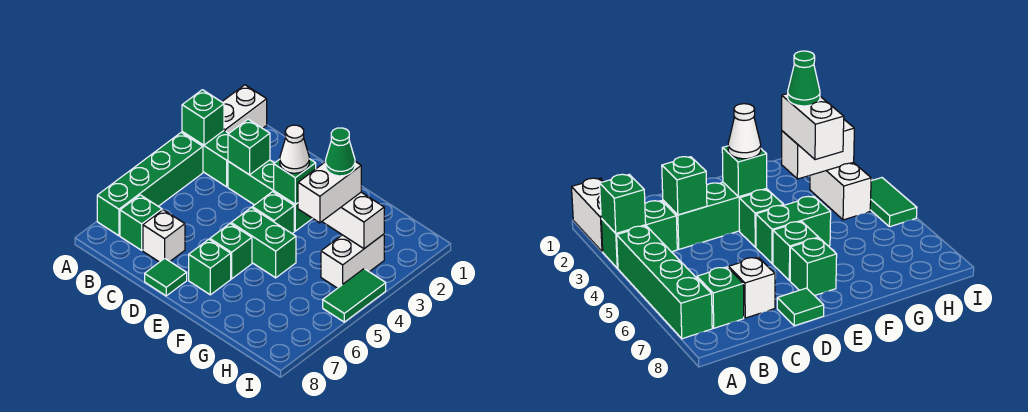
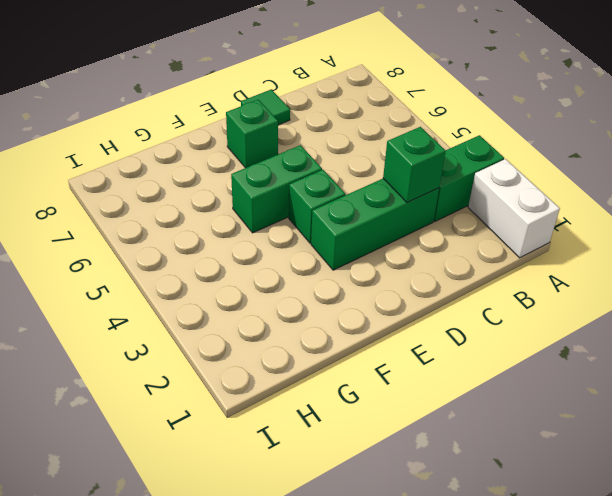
none -> green 1x4 brick [97,133,203,236]
none -> green 1x1 brick [120,195,162,250]
none -> white 1x1 brick [143,210,185,262]

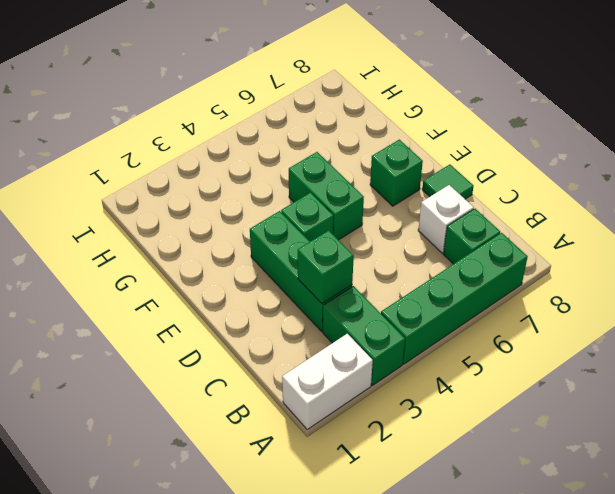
none -> green 1x1 brick [210,224,252,279]
none -> white 1x2 brick [321,234,384,288]
none -> green 1x2 tile [323,269,386,322]

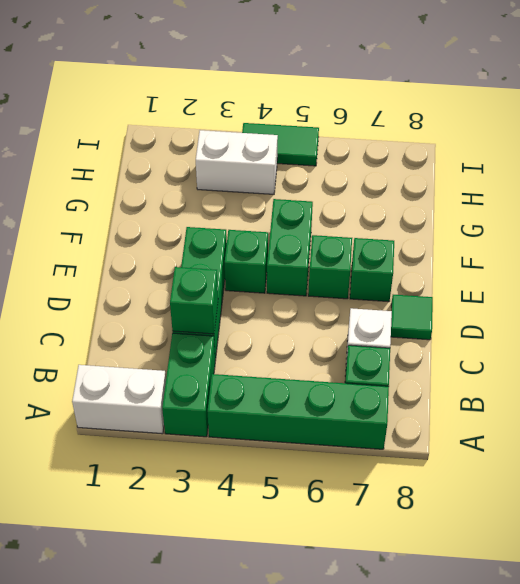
none -> green 1x1 brick [182,90,224,145]
none -> green 1x1 brick [274,159,316,204]
none -> white 1x2 brick [322,192,384,249]

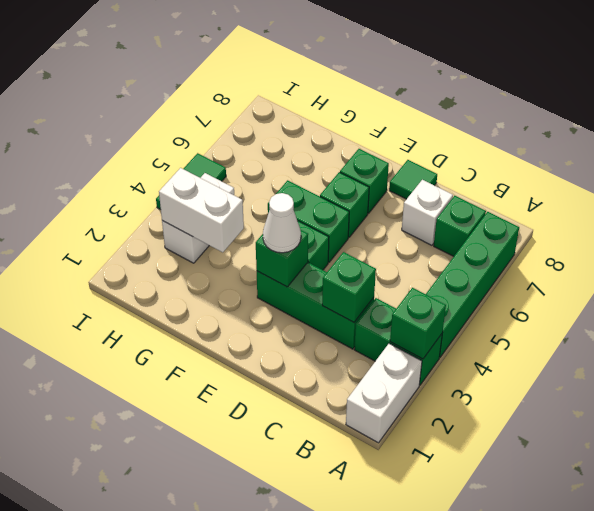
none -> white 1x2 brick [298,162,361,223]
none -> green 1x1 cone [326,128,355,176]

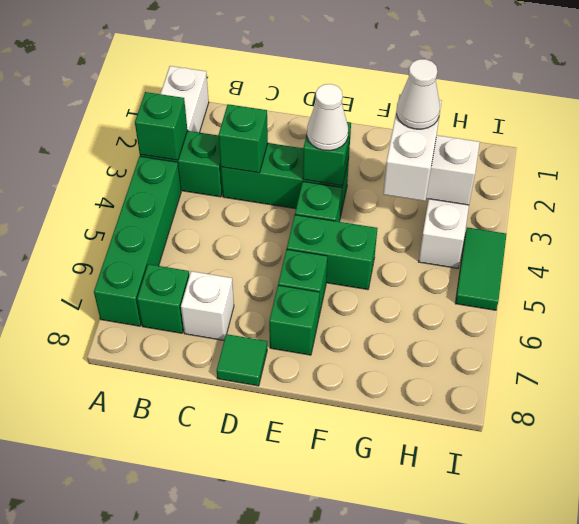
white 1x1 cone [397,59,440,129] -> green 1x1 cone [326,128,355,176]

